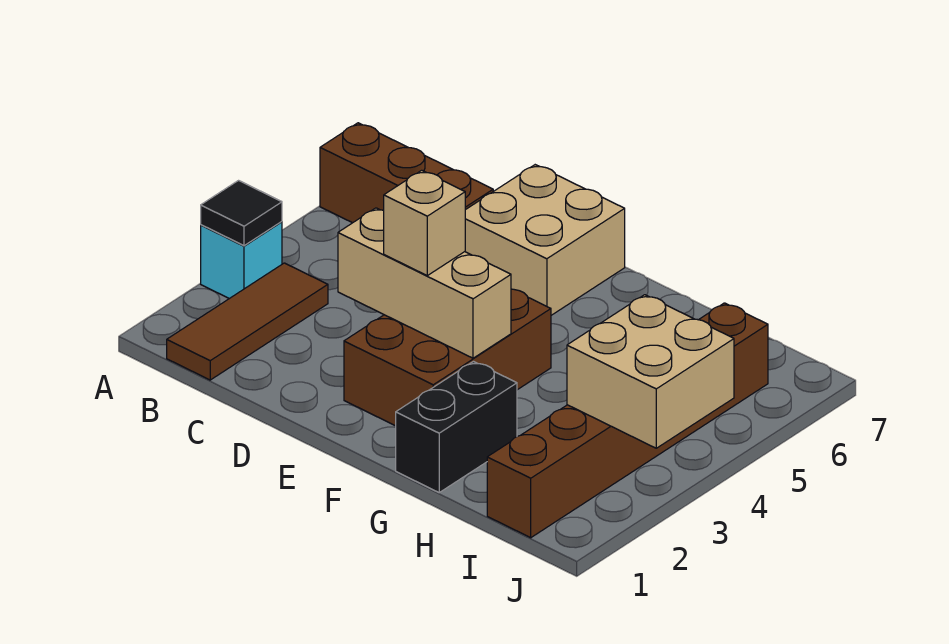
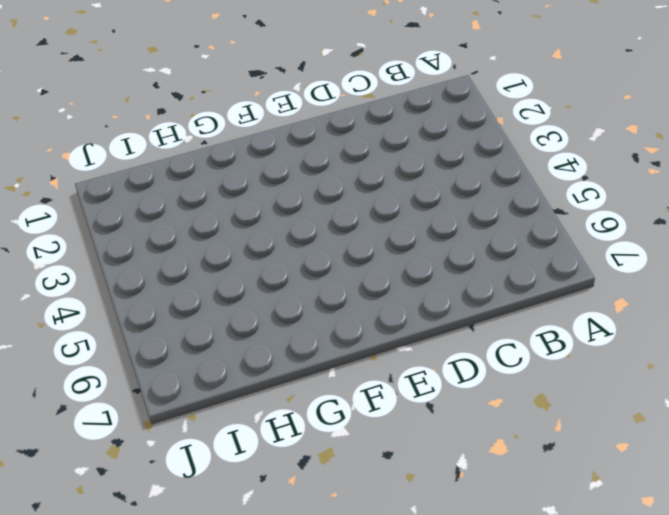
none -> cyan 1x1 brick [201,222,282,299]
none -> brown 1x3 brick [320,123,493,223]

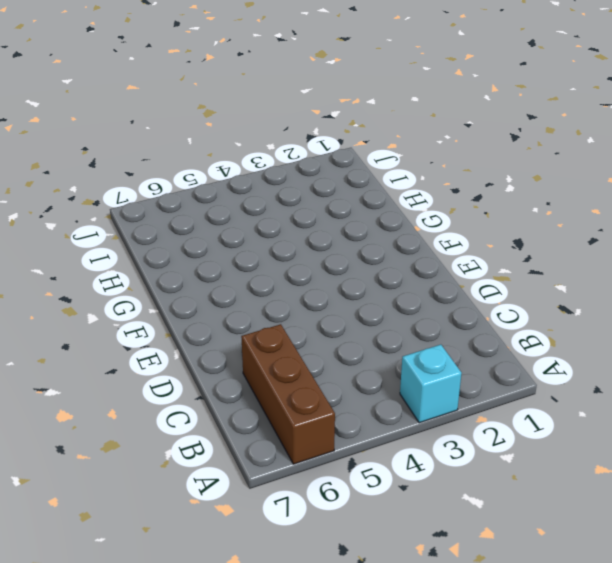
none -> brown 1x3 tile [167,263,328,380]
none -> tan 2x2 brick [465,165,625,315]

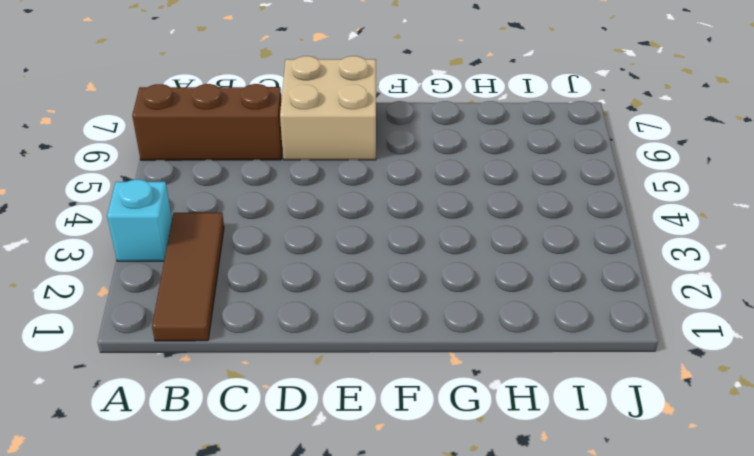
none -> brown 2x3 brick [344,289,551,426]
none -> black 1x2 brick [396,362,517,492]

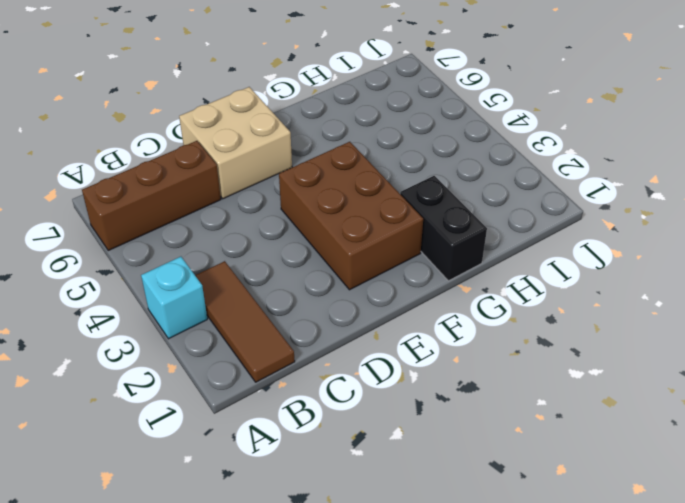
none -> brown 1x6 brick [487,303,768,538]
none -> black 1x1 tile [201,181,282,246]

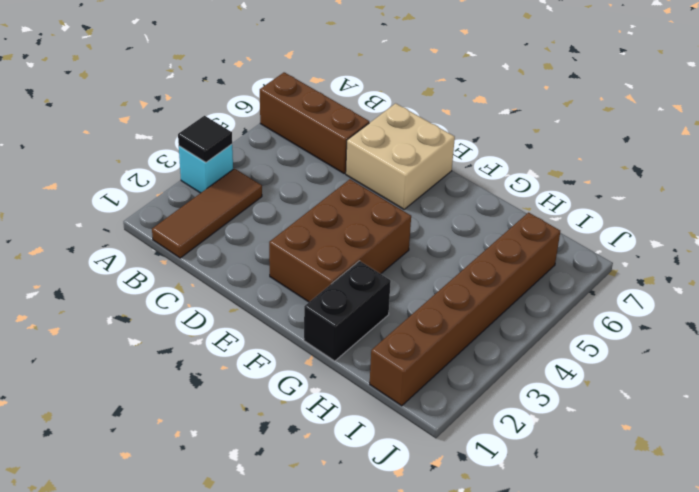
none -> tan 1x3 brick [338,208,511,358]
none -> tan 2x2 brick [567,295,734,448]

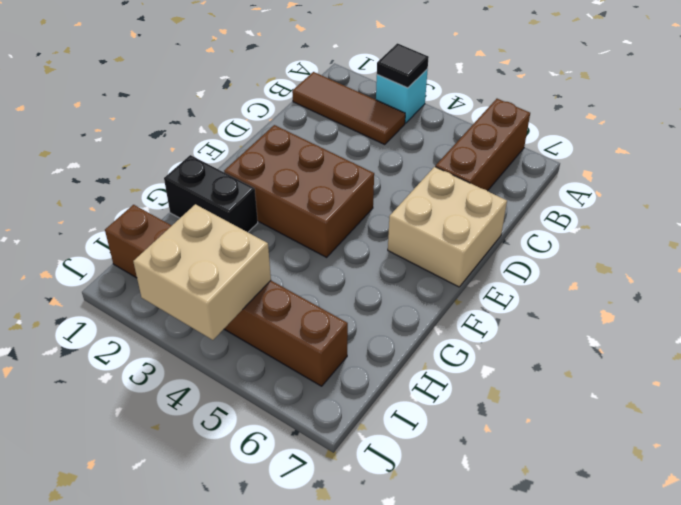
none -> tan 1x3 brick [338,208,511,358]
none -> tan 1x1 brick [384,170,465,276]

